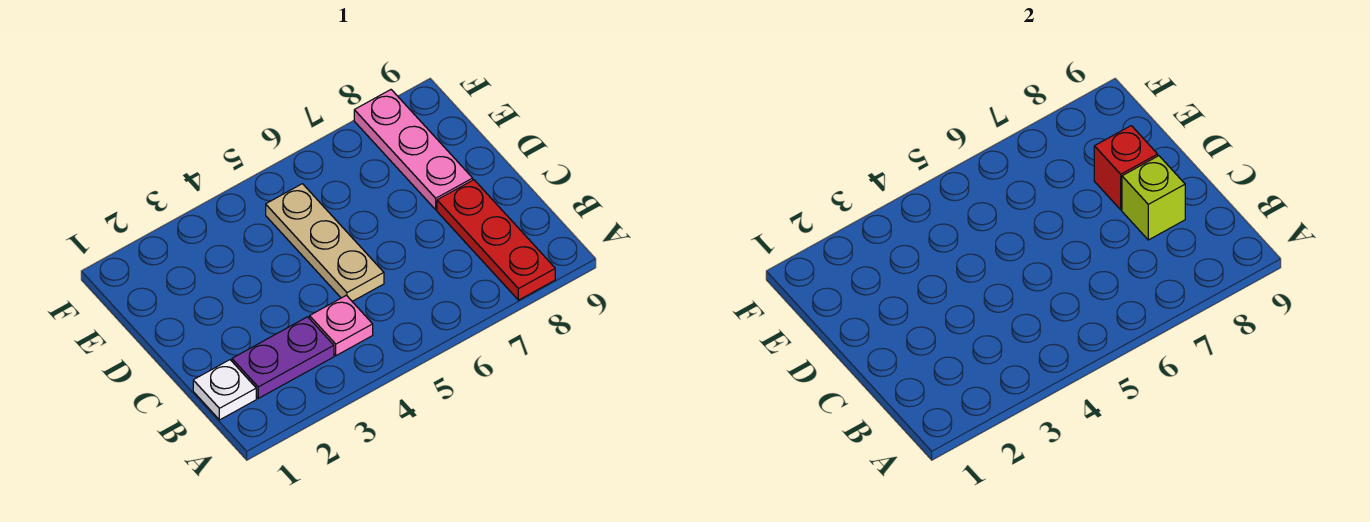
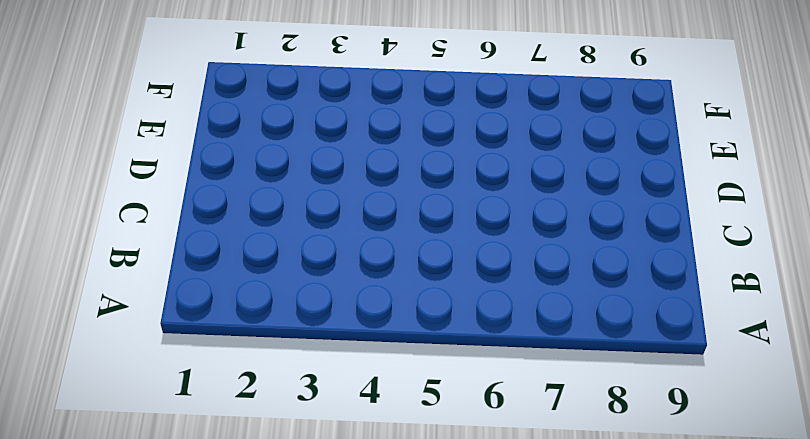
none -> red 1x3 plate [437,180,555,300]
none -> white 1x1 plate [193,360,256,420]

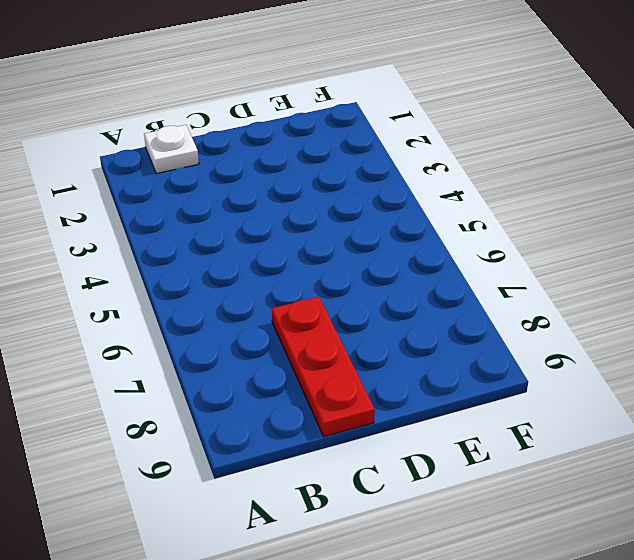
red 1x3 plate [272,297,375,437] -> red 1x3 plate turned to [437,180,555,300]
none -> purple 1x2 plate [232,317,334,398]
none -> pink 1x1 plate [310,295,373,356]

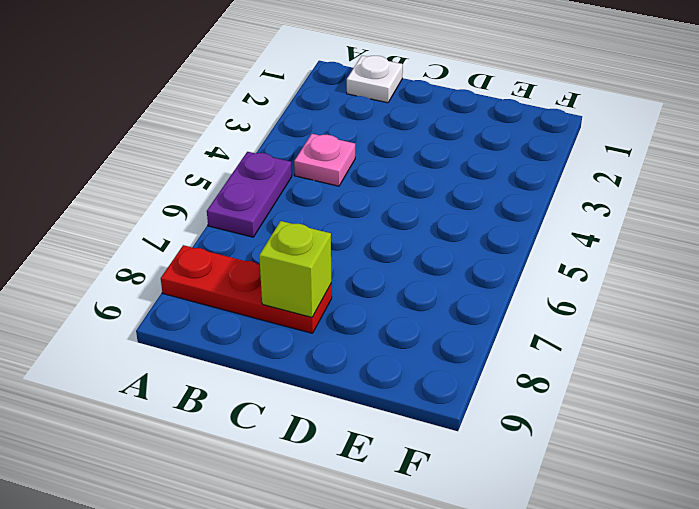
purple 1x2 plate [207,152,292,237] -> purple 1x2 plate moved to [232,317,334,398]
none -> tan 1x3 plate [266,184,384,301]
none -> pink 1x3 plate [354,90,473,210]

